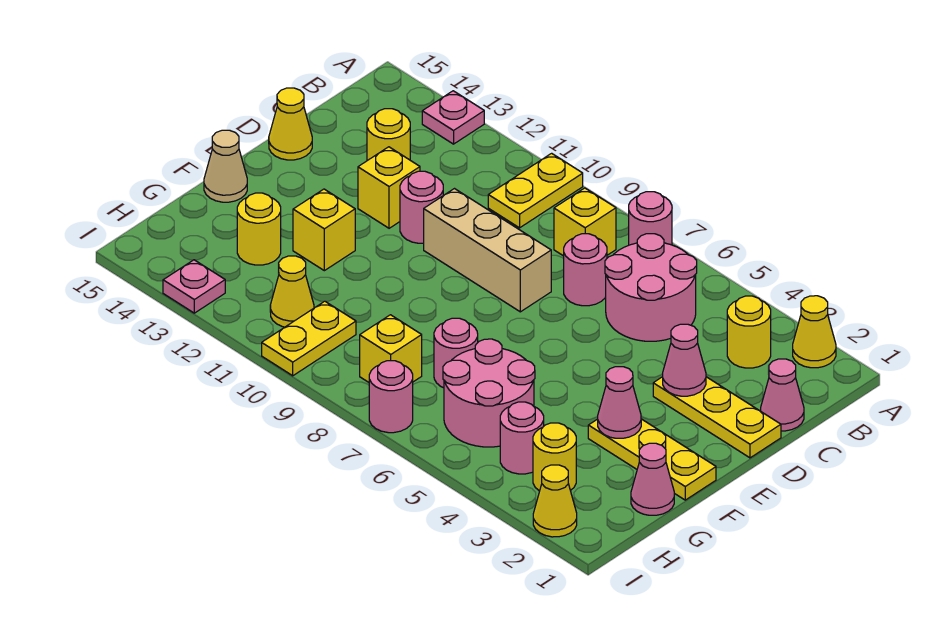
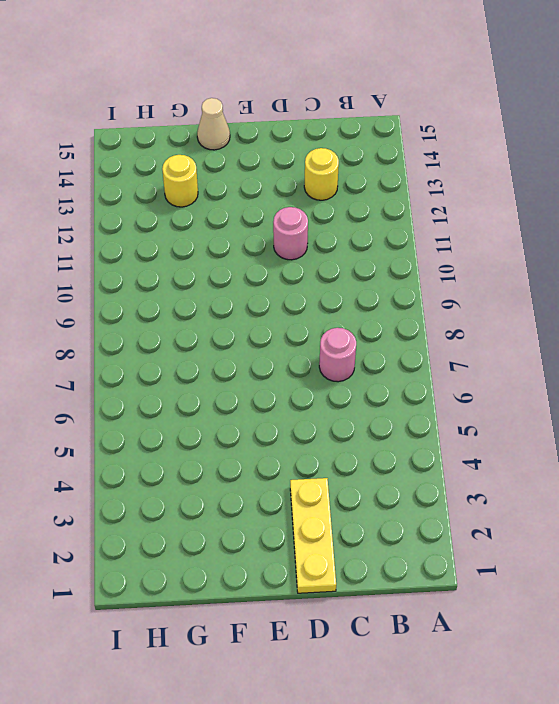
none -> yellow 1x1 cone [793,296,836,368]
none -> pink 1x1 round brick [629,192,672,245]
none -> yellow 1x2 plate [488,153,583,228]
none -> pink 1x1 plate [422,91,484,144]

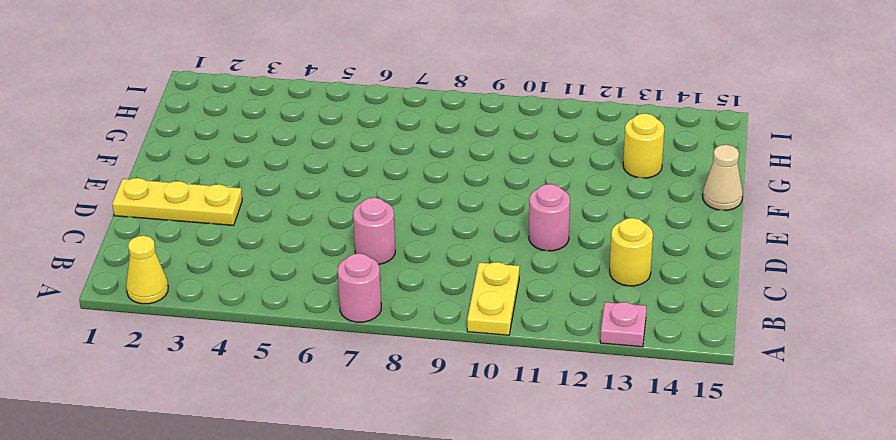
none -> yellow 1x1 round brick [727,296,771,368]
none -> pink 2x2 round brick [605,234,697,341]
none -> yellow 1x1 brick [554,188,616,256]
none -> pink 1x1 cone [761,359,804,431]

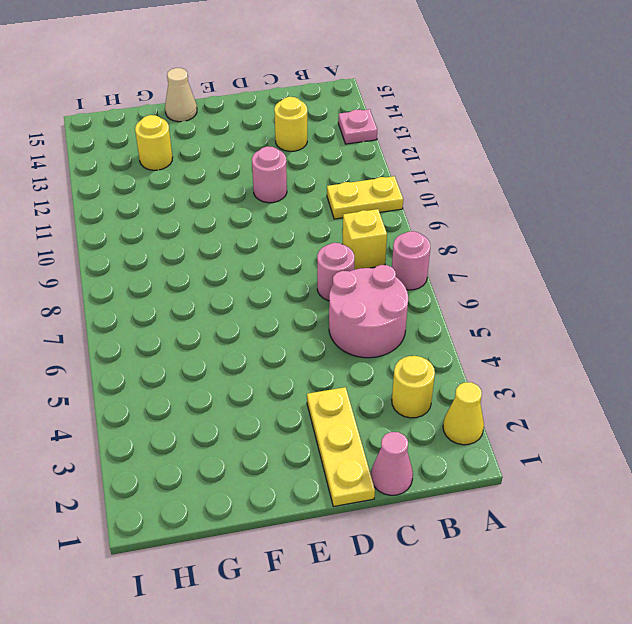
none -> tan 1x3 brick [424,189,551,312]
none -> yellow 1x1 brick [358,147,420,228]
none -> yellow 1x1 cone [269,88,312,160]
none -> yellow 1x3 plate [588,419,716,500]

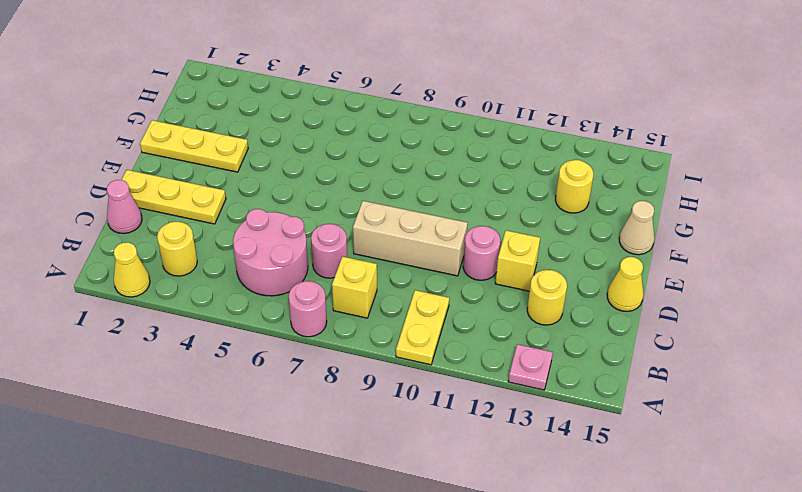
none -> yellow 1x1 brick [293,189,355,271]
none -> pink 1x1 cone [631,443,674,515]
none -> pink 2x2 round brick [443,339,535,447]
none -> pink 1x1 round brick [434,318,478,388]

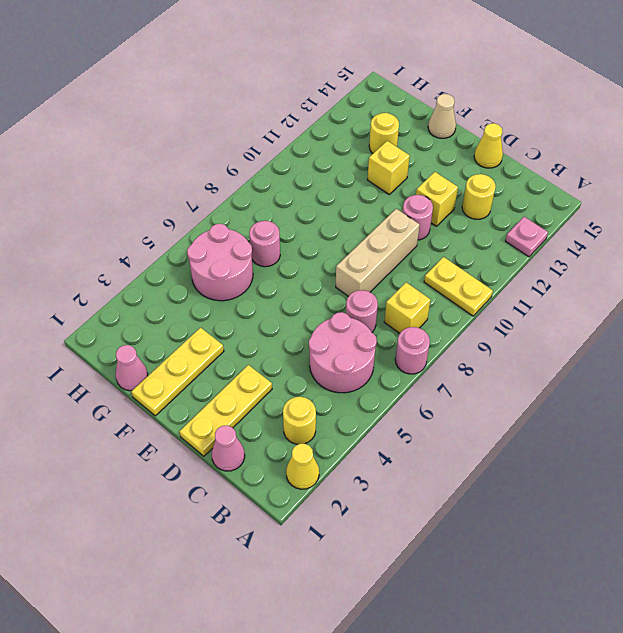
none -> yellow 1x1 round brick [533,423,576,491]
none -> pink 1x1 round brick [500,402,544,474]
none -> yellow 1x1 brick [360,315,422,382]
none -> yellow 1x2 plate [262,301,356,376]

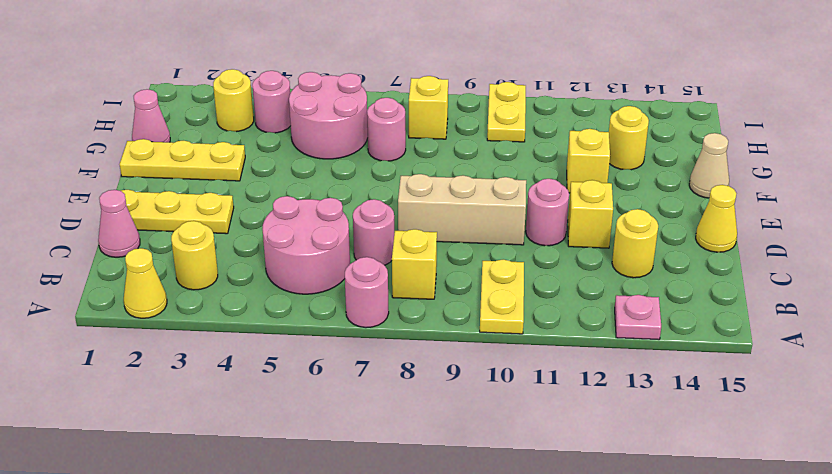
none -> yellow 1x1 cone [270,256,314,327]
none -> yellow 1x1 cone [533,465,577,537]
none -> pink 1x1 round brick [369,361,413,433]
none -> pink 1x1 plate [163,260,225,313]

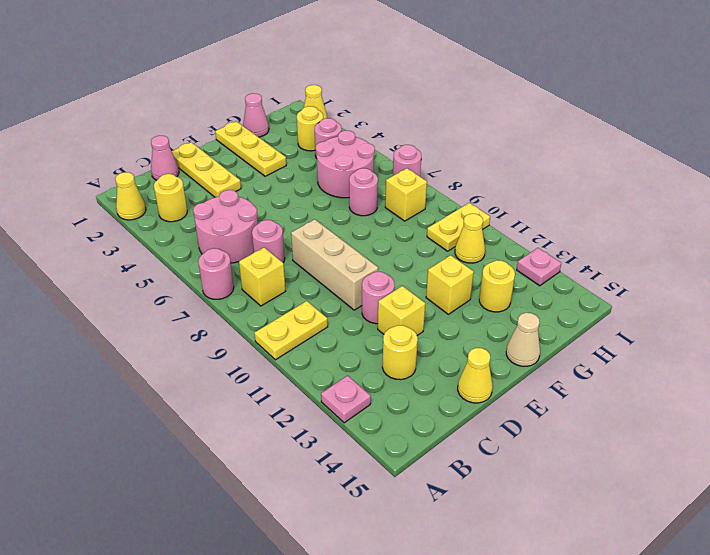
none -> pink 1x1 cone [663,324,706,396]
none -> pink 1x1 cone [598,367,641,438]

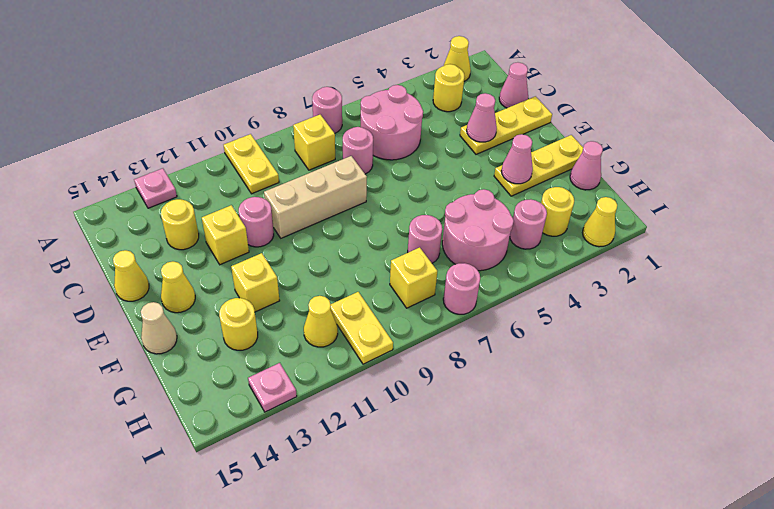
yellow 1x1 cone [161,261,195,313] -> none

